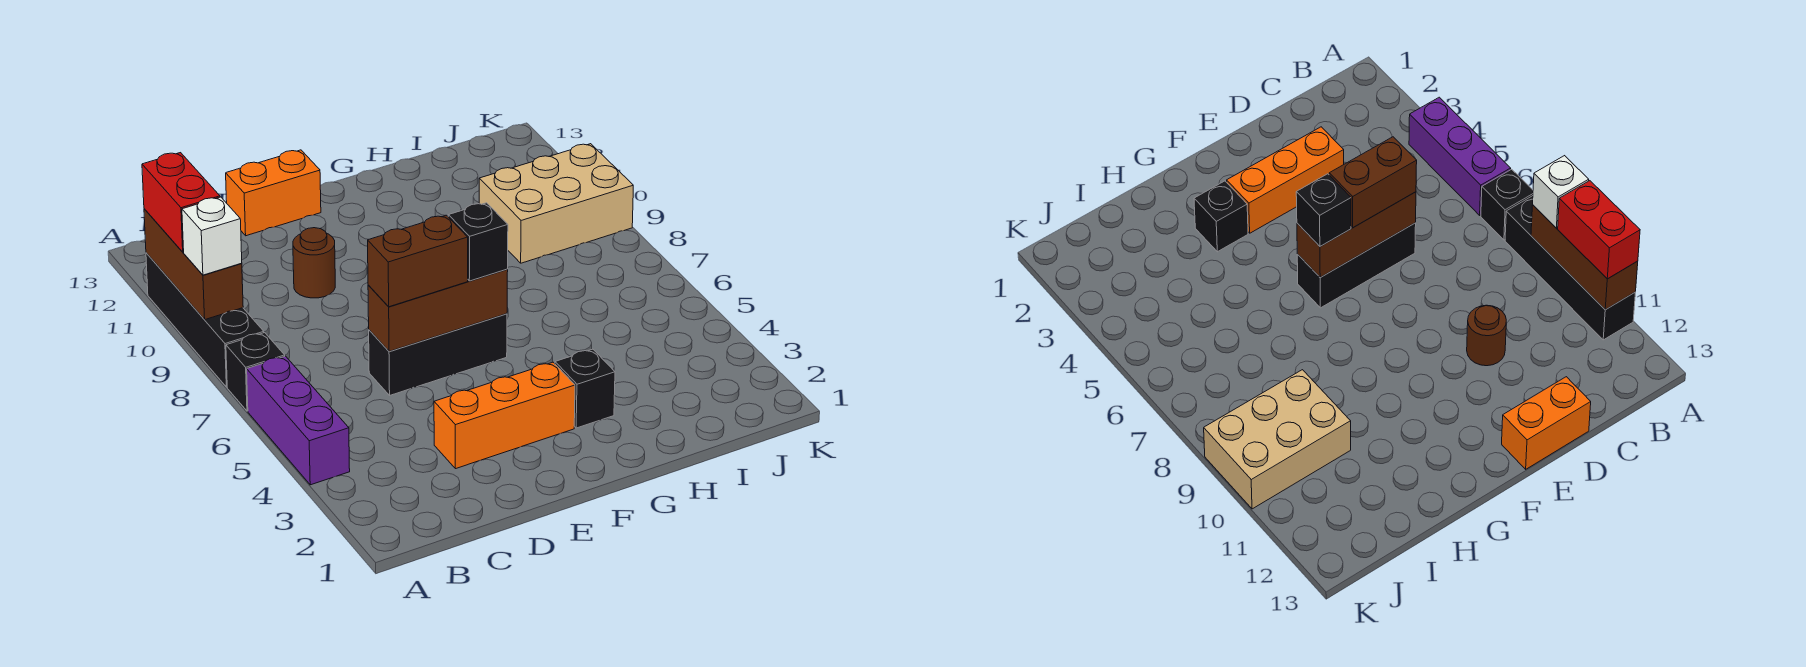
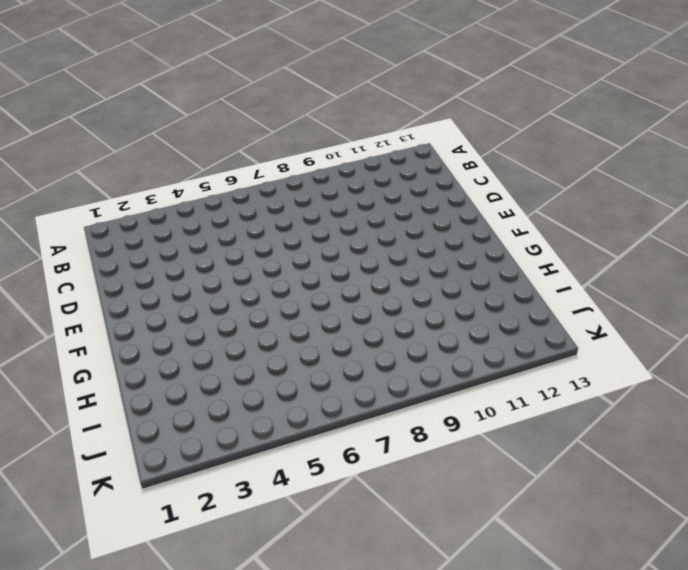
none -> purple 1x3 brick [247,356,350,485]
none -> black 1x1 brick [226,333,285,411]
none -> black 1x4 brick [146,253,264,387]

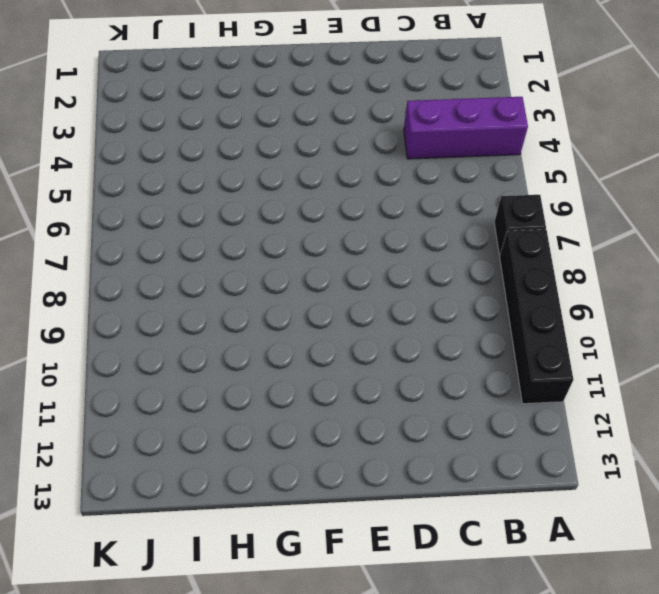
purple 1x3 brick [404,97,528,159] -> purple 1x3 brick turned to [247,356,350,485]
none -> orange 1x3 brick [434,362,575,469]
none -> black 1x3 brick [369,314,507,395]
none -> brown 1x1 round brick [293,228,335,298]

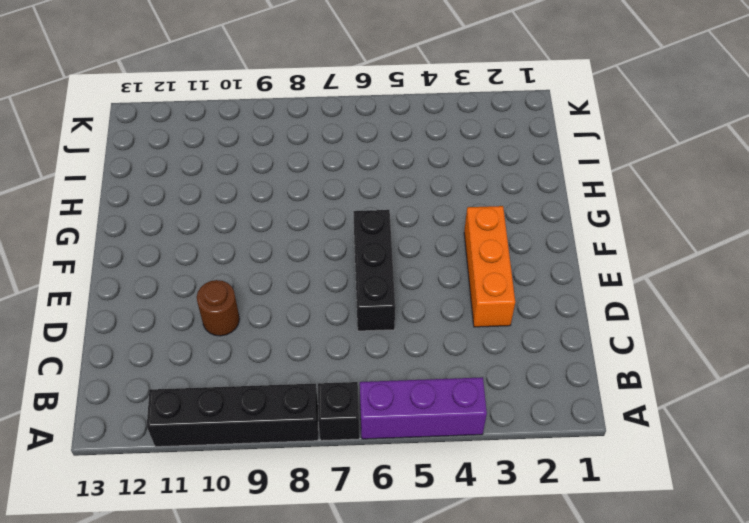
none -> orange 1x2 brick [226,150,321,236]
none -> black 1x1 brick [555,349,615,428]
none -> tan 2x3 brick [479,144,633,263]

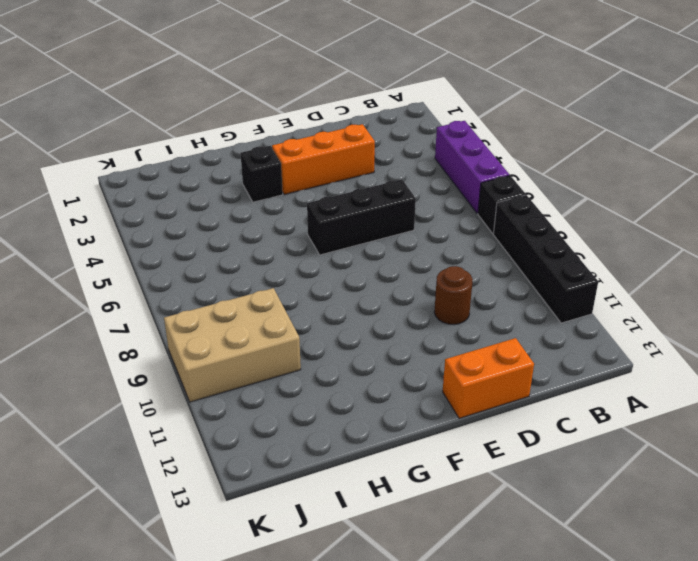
none -> brown 1x3 brick [144,209,243,320]
none -> brown 1x3 brick [368,269,508,351]
none -> white 1x1 brick [182,197,242,275]

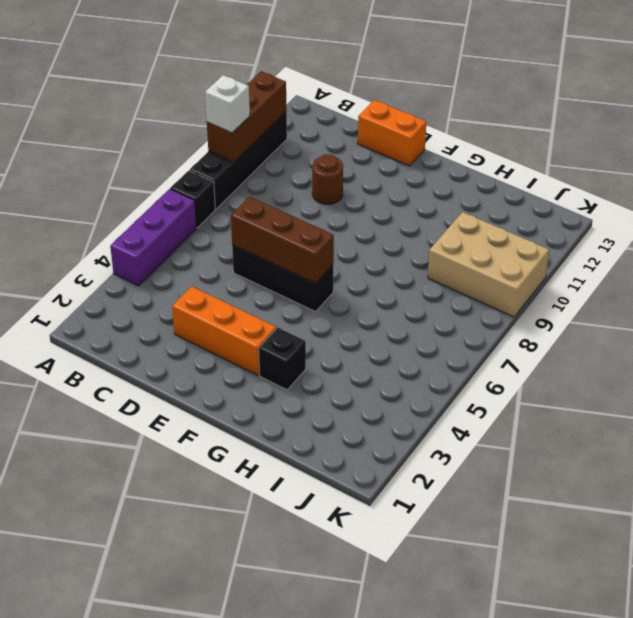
none -> red 1x2 brick [142,153,220,252]
none -> brown 1x2 brick [368,215,468,307]
none -> black 1x1 brick [448,203,508,281]

